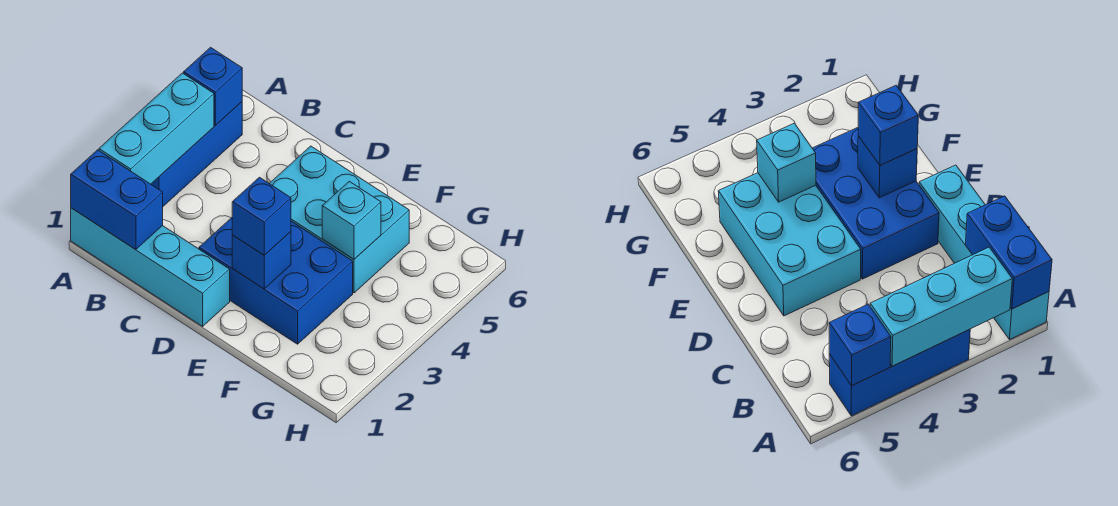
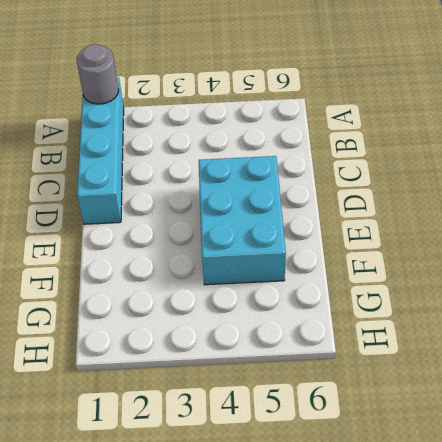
grey 1x1 round brick [76,44,119,104] -> blue 1x2 brick [71,150,163,250]
none -> blue 1x3 brick [151,102,242,206]
none -> blue 2x3 brick [199,218,353,344]

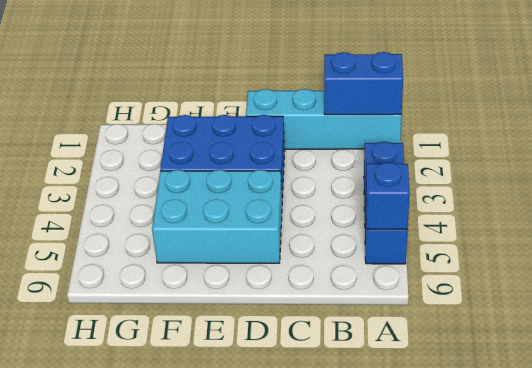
none -> cyan 1x3 brick [99,73,214,184]
none -> blue 1x1 brick [232,232,291,289]

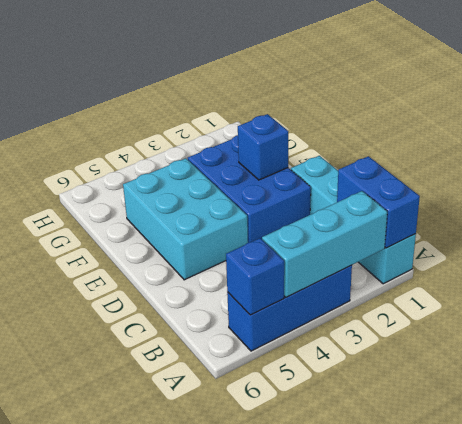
none -> cyan 1x1 brick [322,181,381,259]
none -> blue 1x1 brick [232,177,291,255]

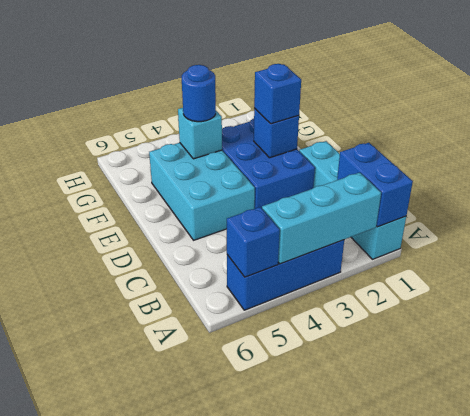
blue 1x1 round brick [182,65,216,122] -> none

